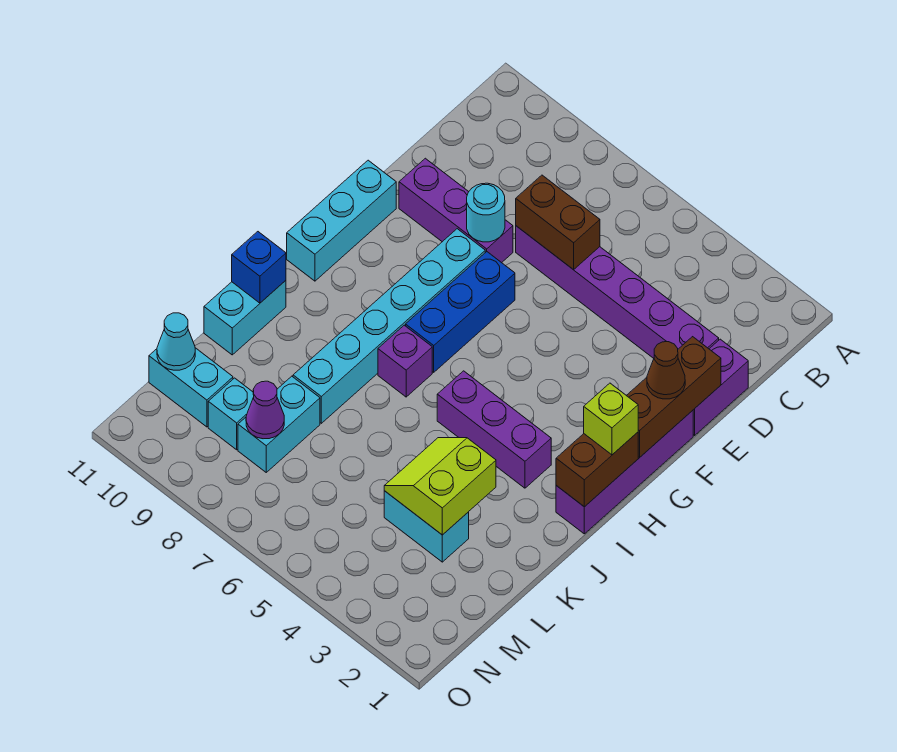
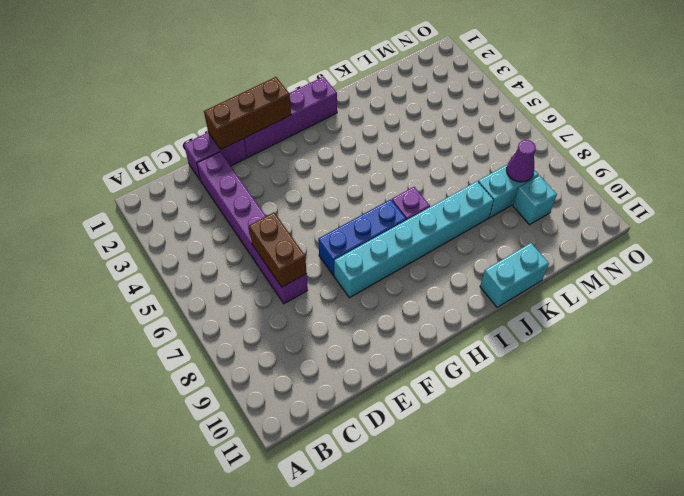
none -> purple 1x3 brick [399,158,513,263]
none -> cyan 1x3 brick [287,160,396,281]
none -> purple 1x3 brick [437,371,551,488]

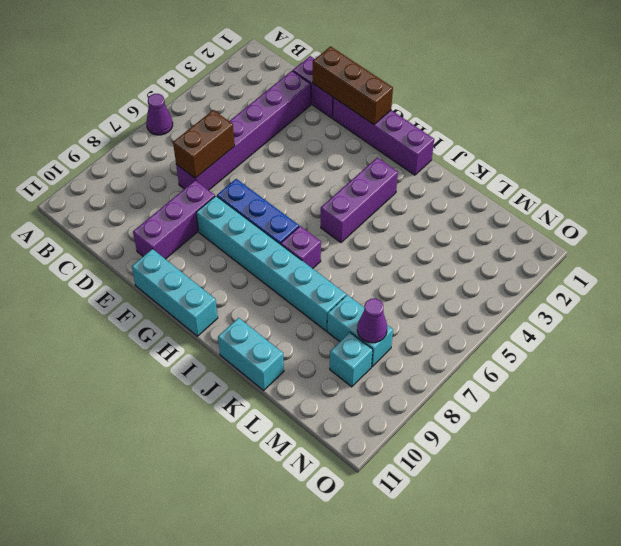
purple 1x1 cone [146,94,173,135] -> none
none -> cyan 1x2 brick [384,491,469,562]
none -> cyan 1x2 brick [149,348,233,427]
none -> cyan 1x1 round brick [467,183,505,242]

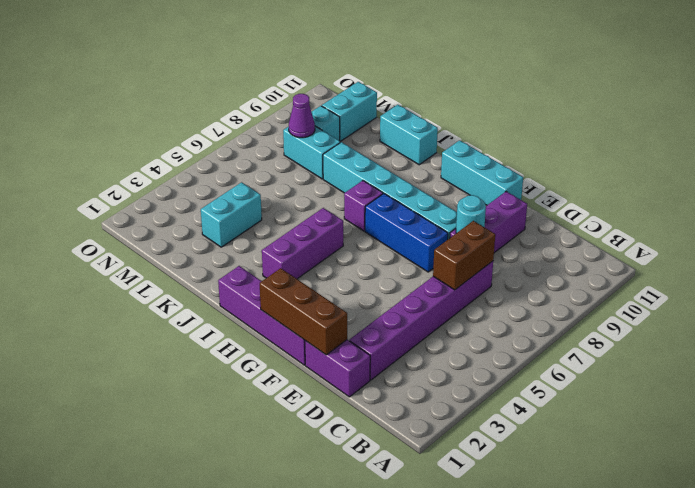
none -> brown 1x2 brick [556,432,638,507]
none -> blue 1x1 brick [232,232,286,303]
none -> lime 2x2 slope [384,438,496,535]

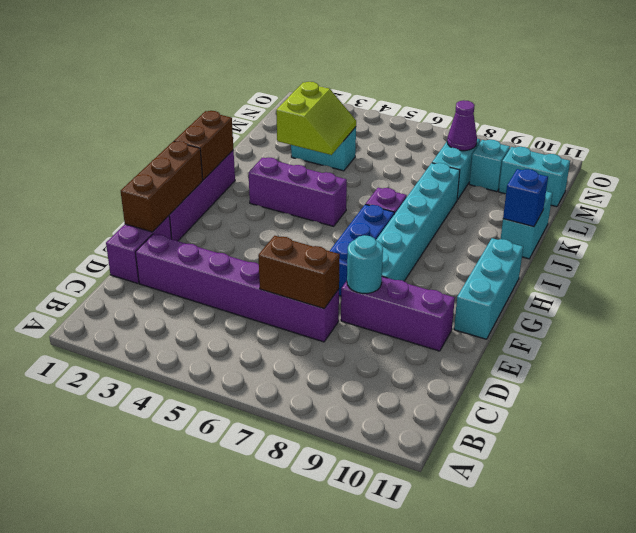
none -> cyan 1x1 cone [157,313,195,370]
none -> brown 1x1 cone [647,342,685,399]
none -> lime 1x1 brick [584,383,638,455]

